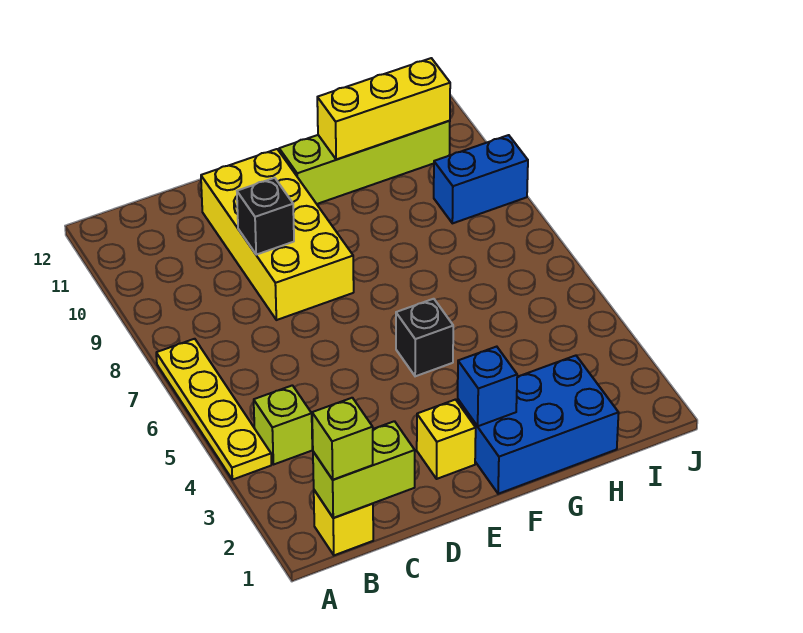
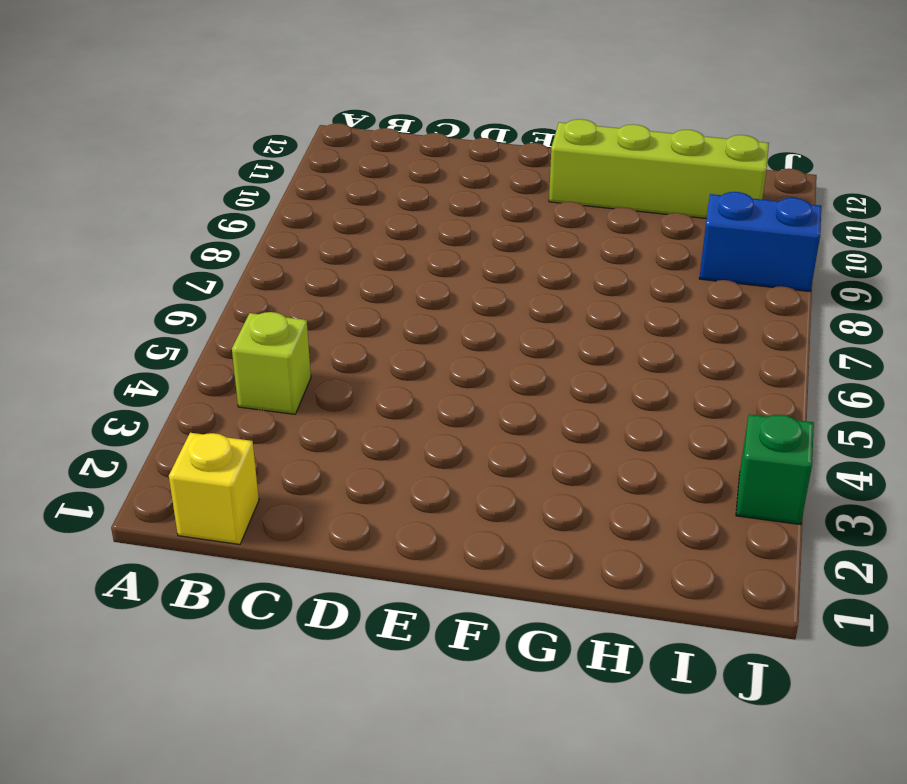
green 1x1 brick [736,414,814,525] -> none
none -> yellow 1x4 plate [156,339,271,480]
none -> yellow 2x4 brick [201,149,354,320]
none -> yellow 1x1 brick [417,400,476,479]

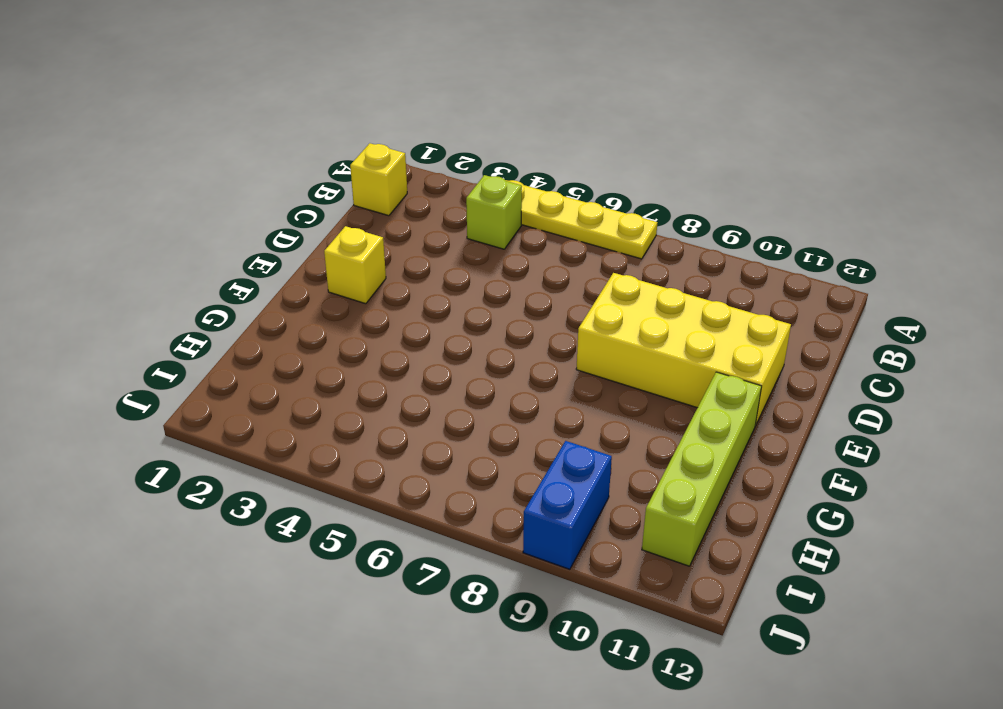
none -> blue 2x3 brick [458,356,619,494]
none -> black 1x1 brick [396,299,453,376]
none -> lime 1x2 brick [313,421,415,518]

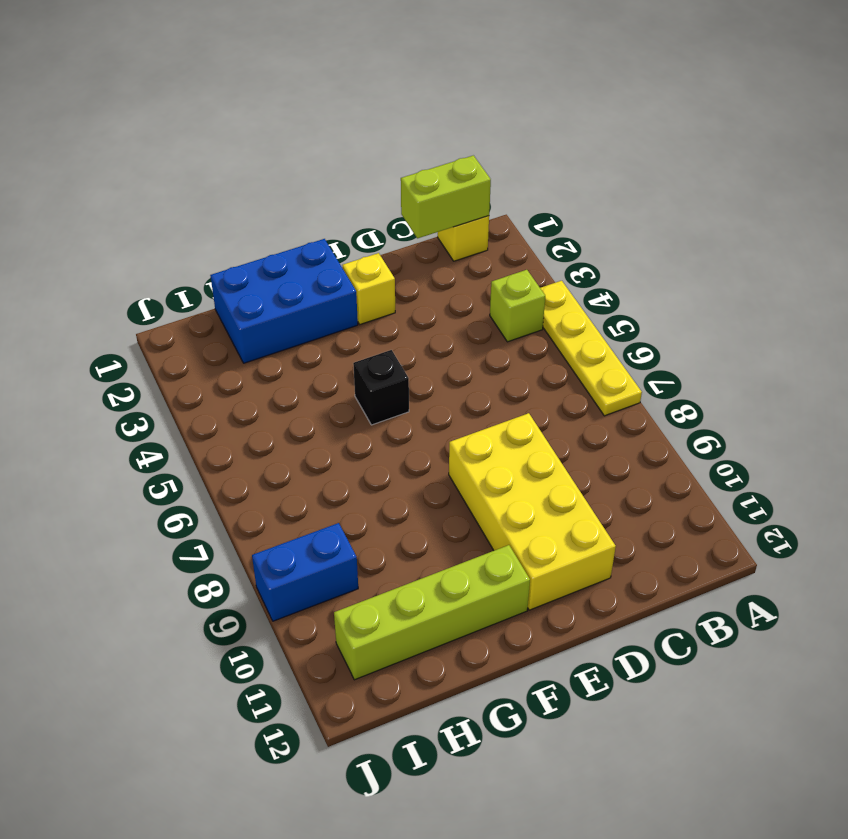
none -> black 1x1 brick [237,178,294,255]
none -> blue 1x1 brick [458,347,517,426]
none -> yellow 1x3 brick [317,58,450,159]

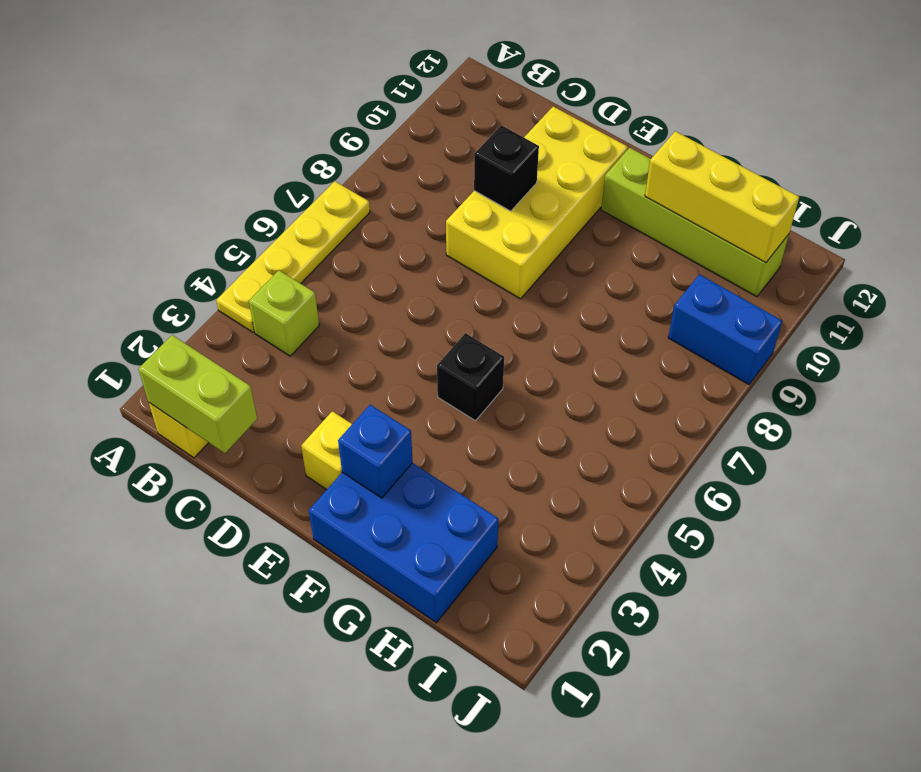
none -> lime 1x1 brick [312,398,373,480]

